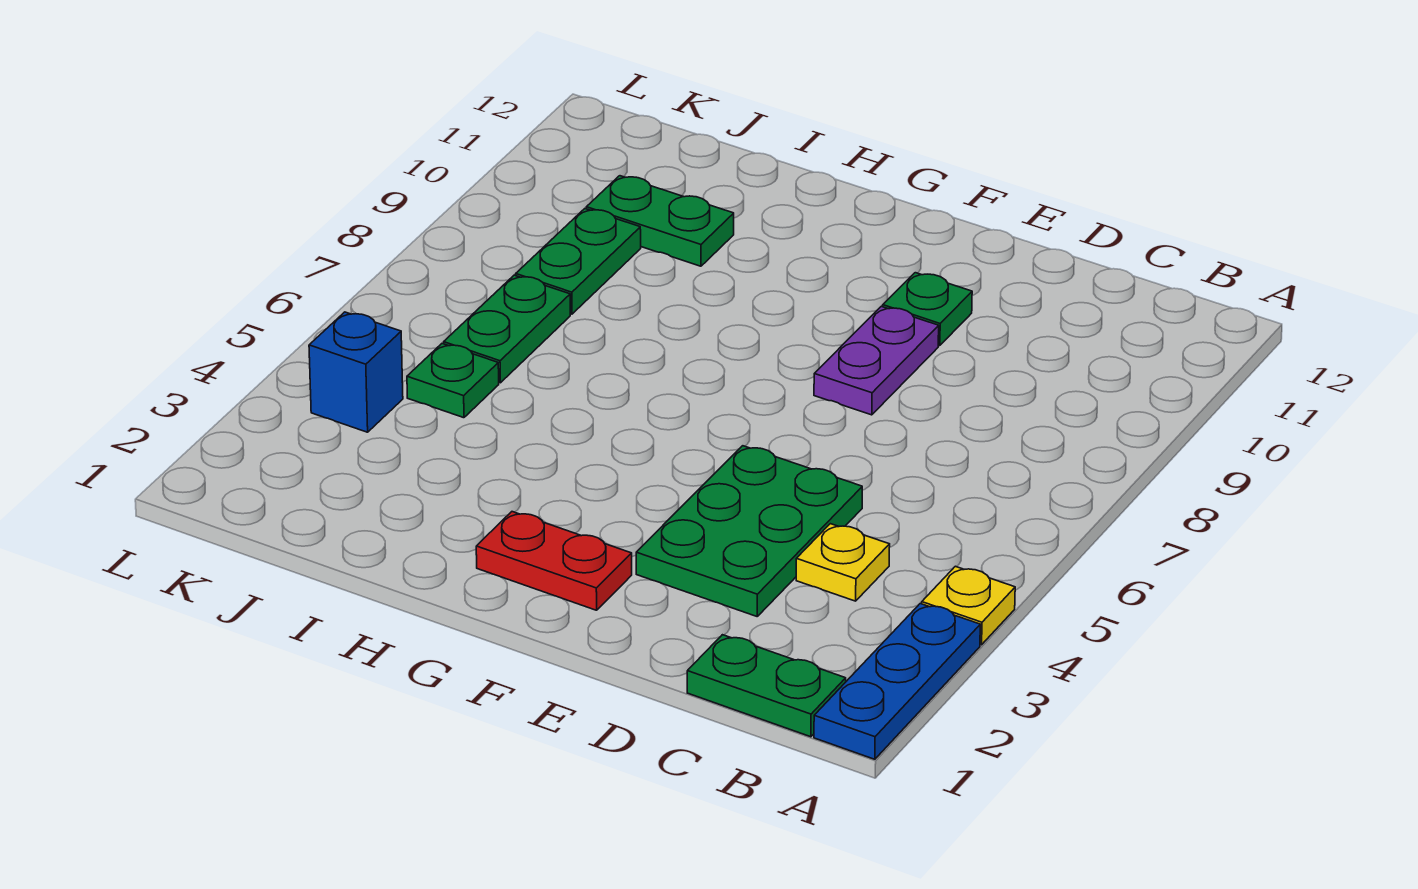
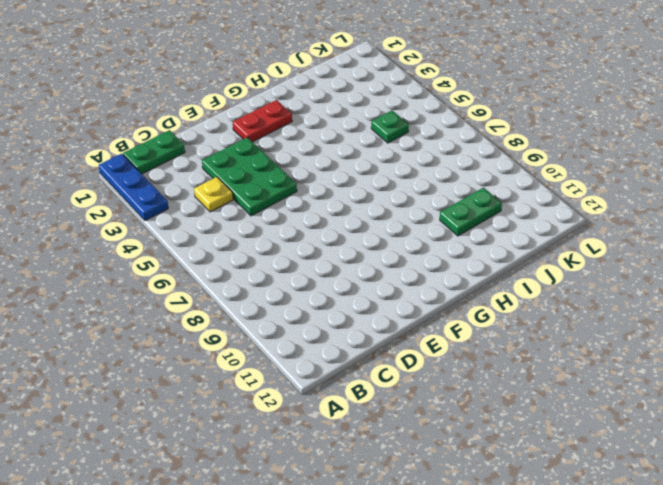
none -> yellow 1x1 plate [921,566,1015,645]
none -> purple 1x2 plate [814,306,939,415]
none -> green 1x1 plate [883,273,972,346]

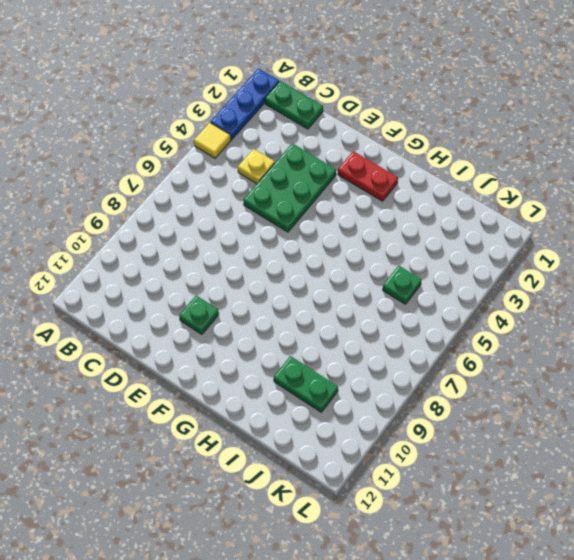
yellow 1x1 tile [194,123,231,158] -> yellow 1x1 plate [921,566,1015,645]
none -> purple 1x2 plate [814,306,939,415]
none -> green 1x2 plate [444,275,570,383]
none -> green 1x2 plate [516,209,641,314]

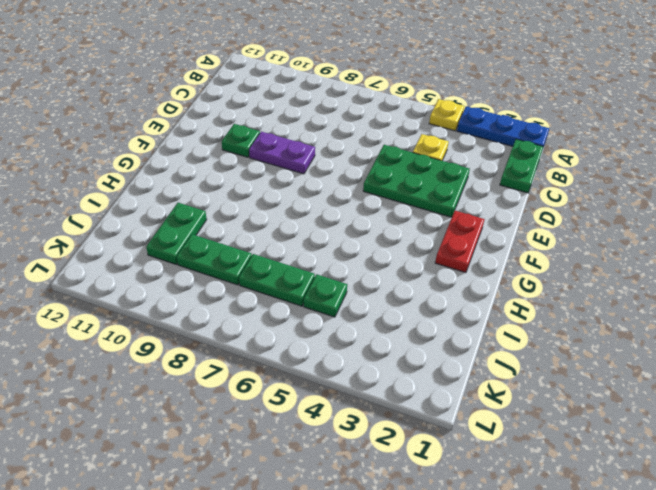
none -> blue 1x1 brick [309,312,403,432]

